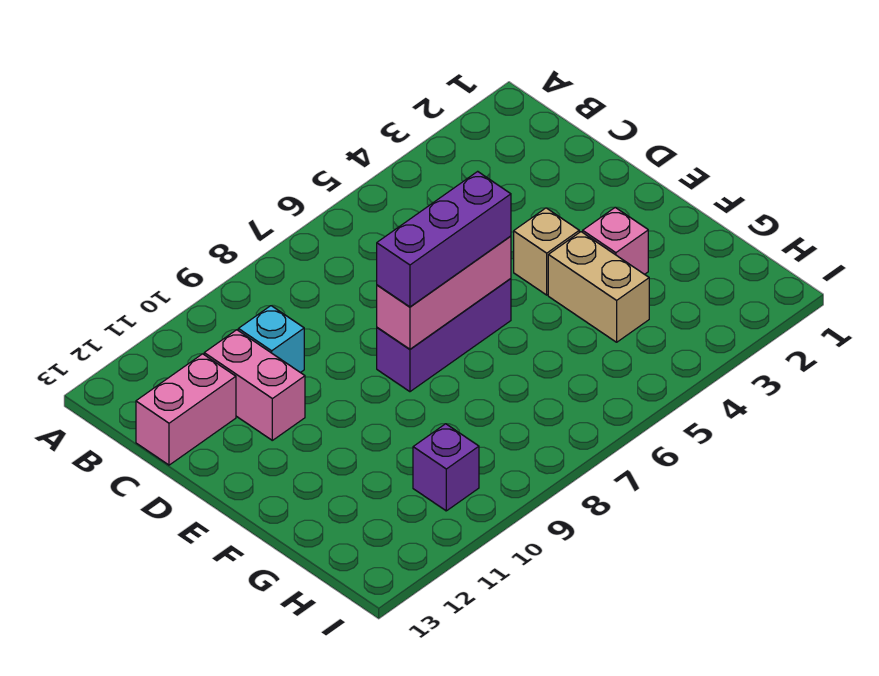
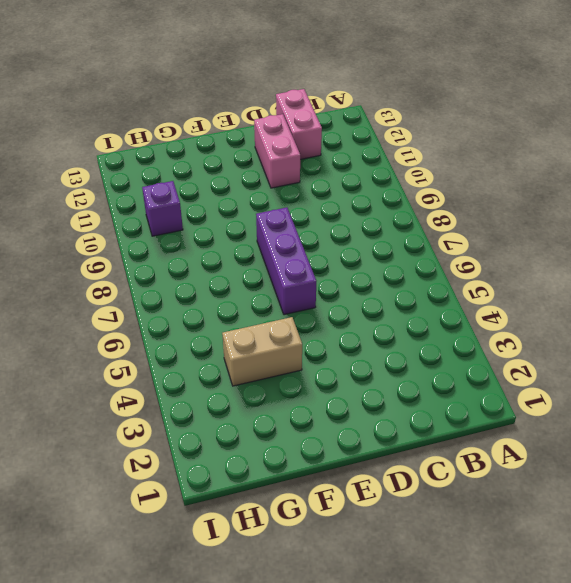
pink 1x2 brick [254,114,300,188] -> pink 1x2 brick turned to [204,330,305,440]
none -> cyan 1x1 brick [238,306,304,373]
none -> tan 1x1 brick [514,208,579,295]

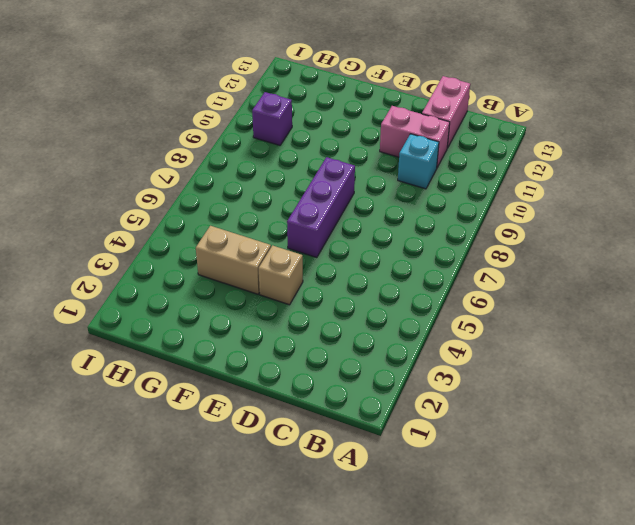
none -> pink 1x1 brick [583,207,648,274]
none -> pink 1x3 brick [377,236,511,349]

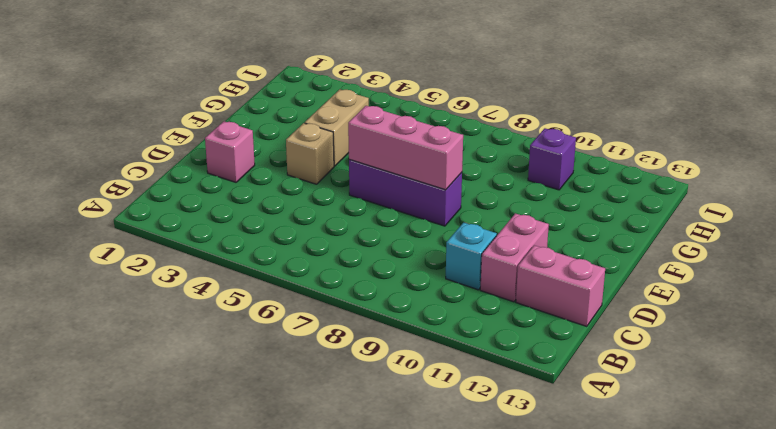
pink 1x1 brick [205,121,255,182] -> pink 1x1 brick moved to [583,207,648,274]
none -> purple 1x3 brick [377,171,511,307]

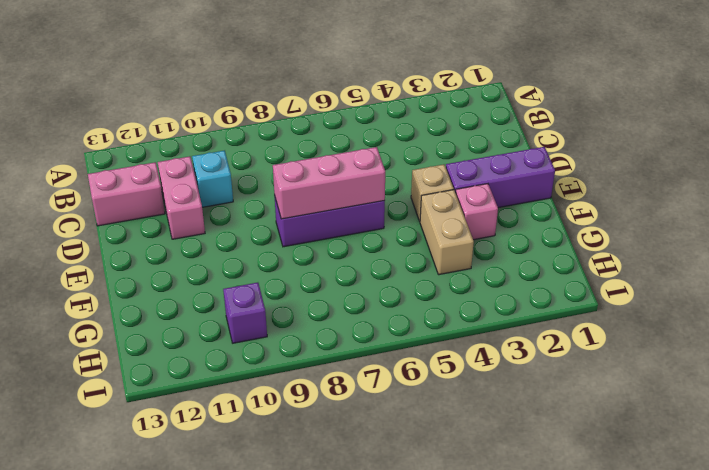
purple 1x3 brick [446,147,555,208] -> purple 1x3 brick moved to [377,171,511,307]

